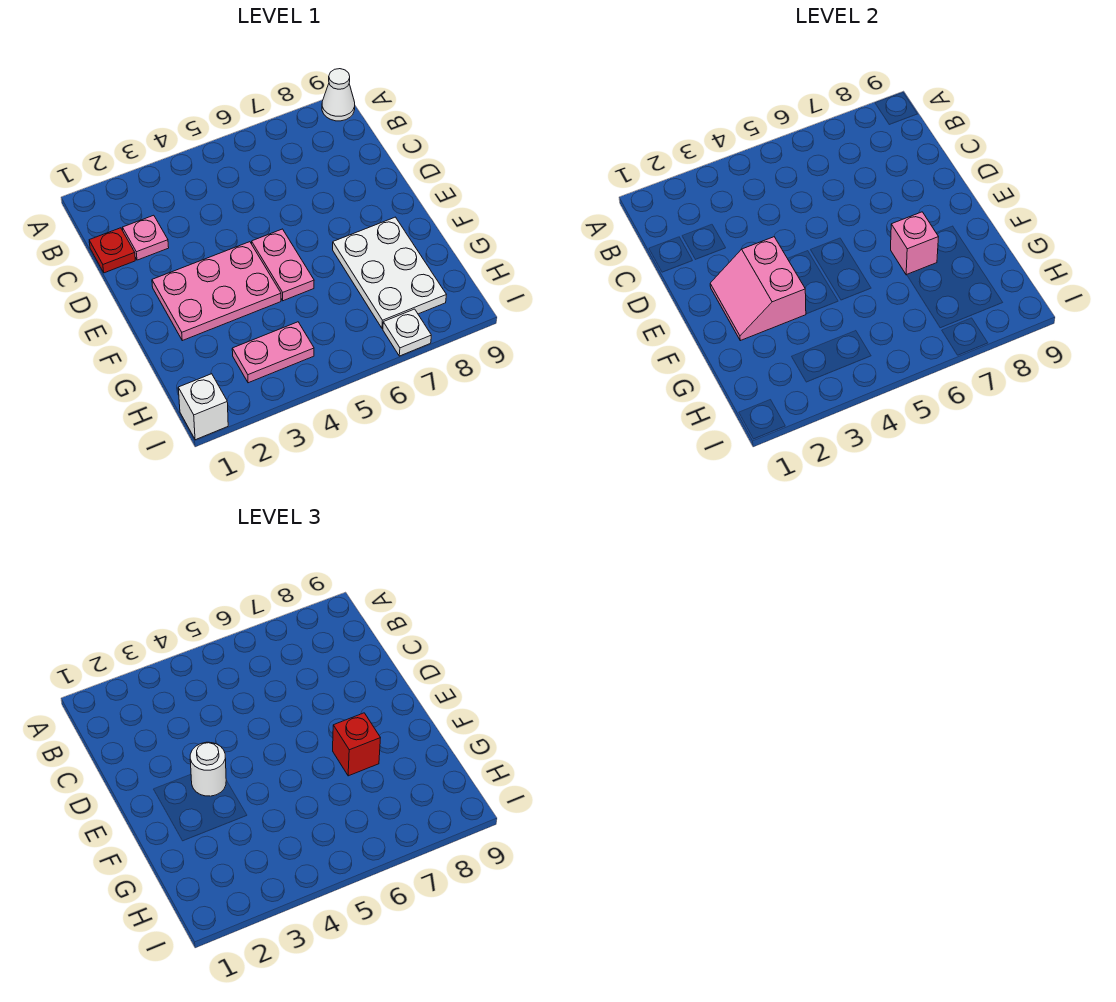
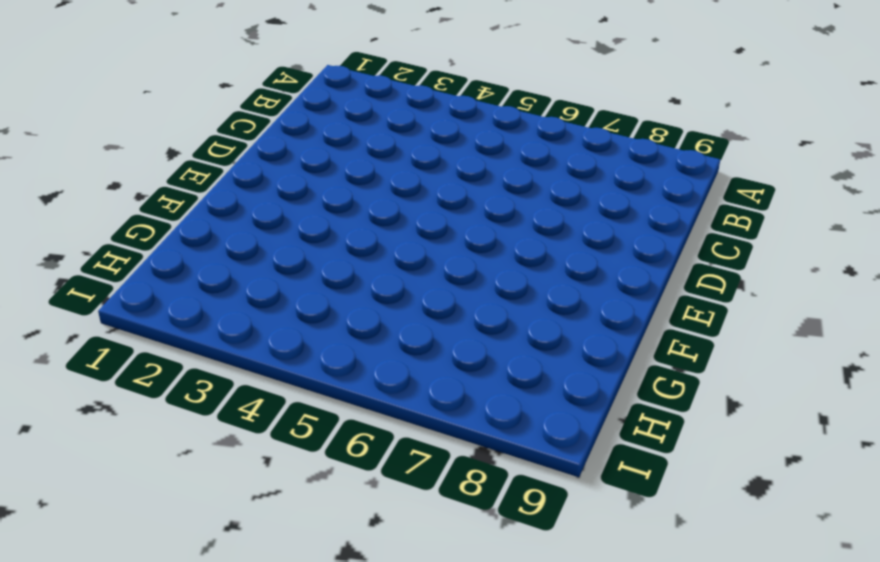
none -> white 1x1 cone [322,69,355,121]
none -> red 1x1 plate [89,228,135,273]
none -> pink 1x1 plate [123,215,169,260]

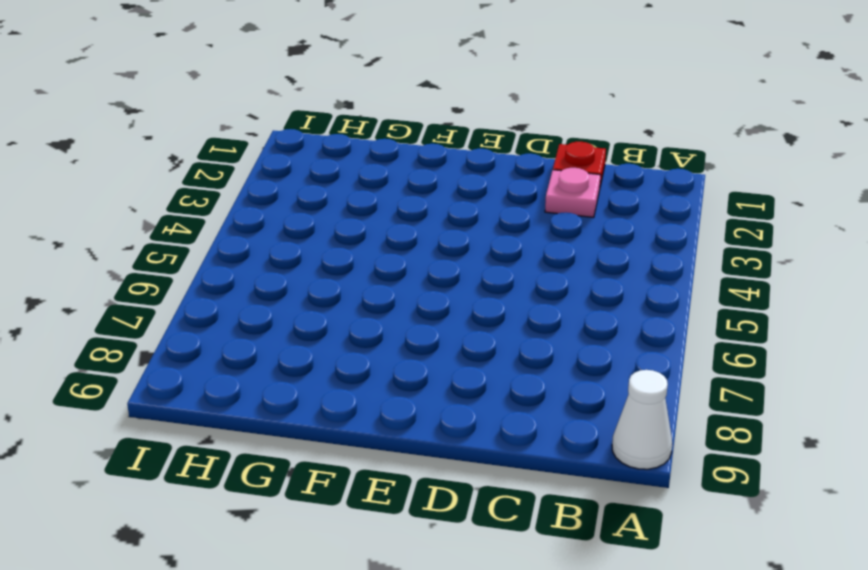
none -> pink 2x3 plate [152,242,281,341]
none -> pink 1x2 plate [252,229,314,301]
none -> white 2x3 plate [333,217,446,328]

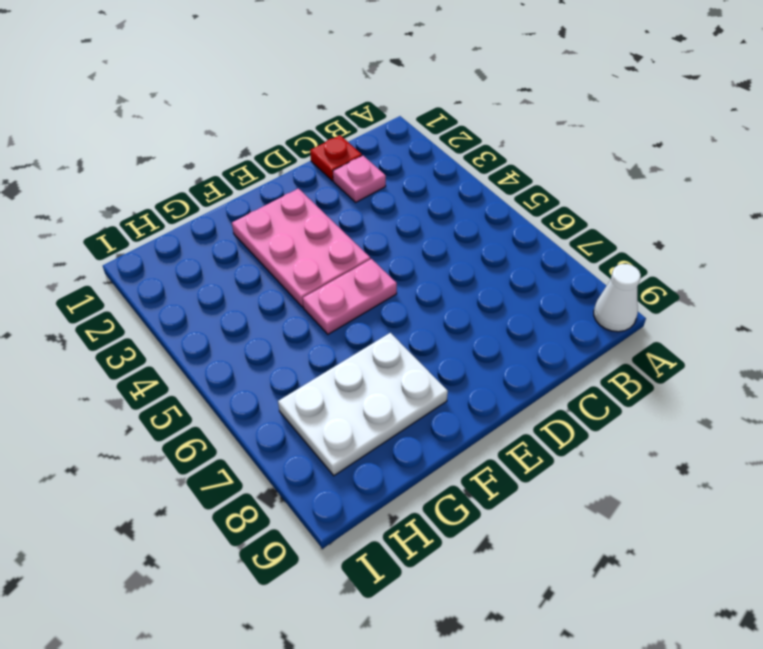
none -> pink 1x2 plate [232,322,314,383]
none -> white 1x1 brick [178,374,228,440]
none -> white 1x1 plate [383,309,431,356]

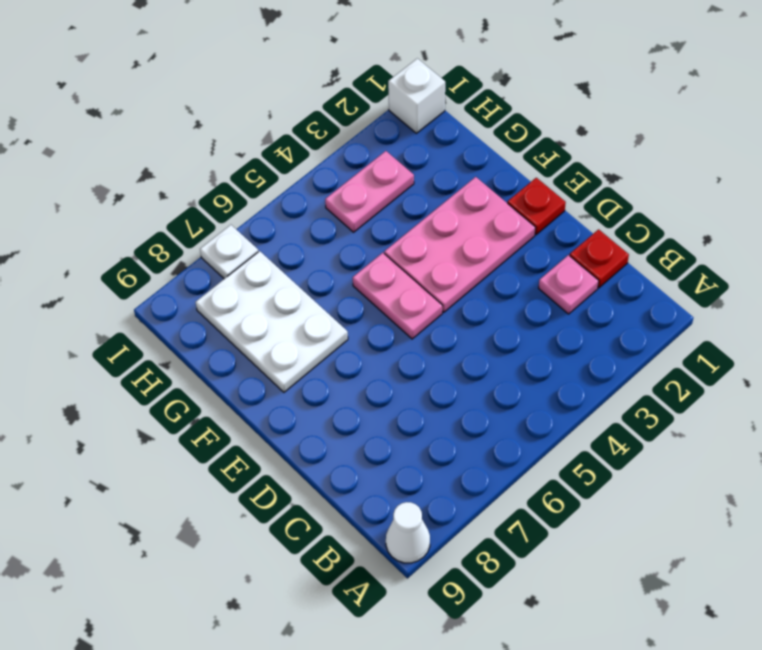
red 1x1 plate [508,178,566,235] -> none
none -> pink 2x2 slope [710,237,806,341]
none -> pink 1x1 brick [891,212,938,275]
none -> white 1x1 round brick [190,742,226,796]

